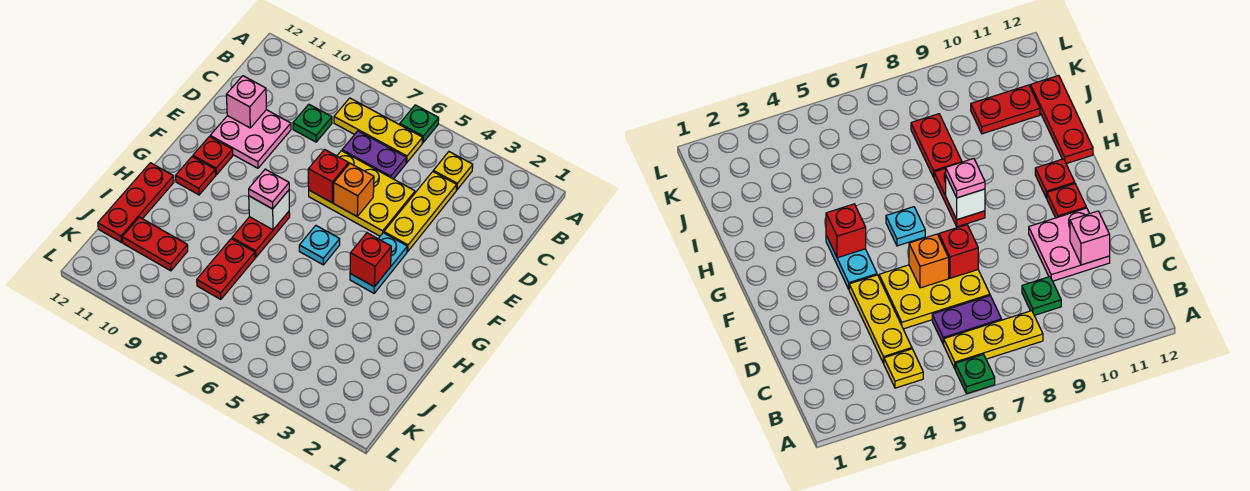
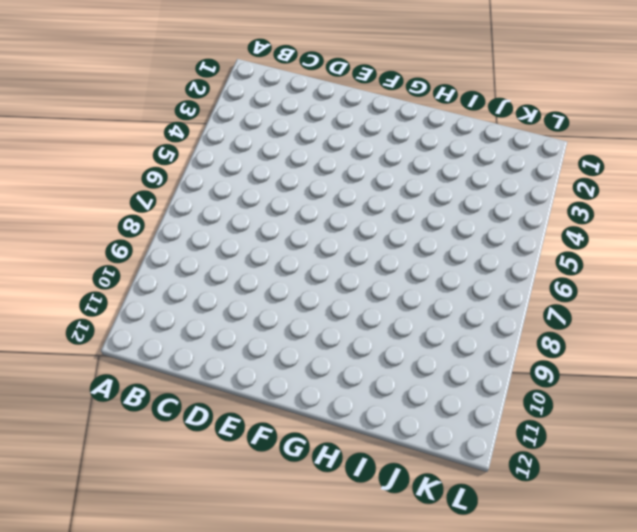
none -> green 1x1 plate [400,105,439,143]
none -> yellow 1x1 plate [433,152,473,190]
none -> yellow 1x3 plate [334,98,423,163]

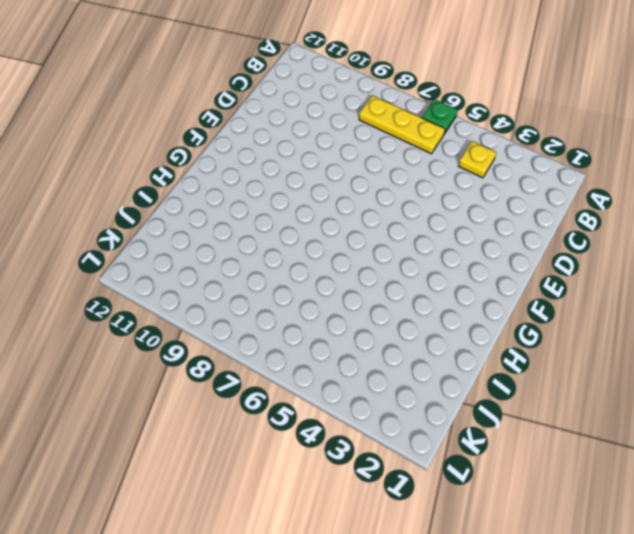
none -> yellow 1x3 plate [384,172,457,252]
none -> purple 1x2 plate [342,131,406,179]
none -> green 1x1 plate [293,104,332,142]

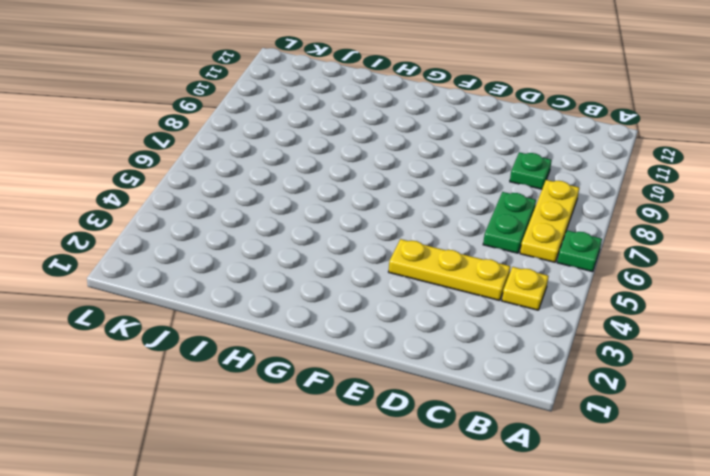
green 1x2 plate [483,192,536,253] -> purple 1x2 plate [342,131,406,179]
none -> yellow 2x3 plate [309,151,415,236]
none -> pink 2x2 plate [210,110,291,168]
none -> cyan 1x2 plate [350,233,407,293]

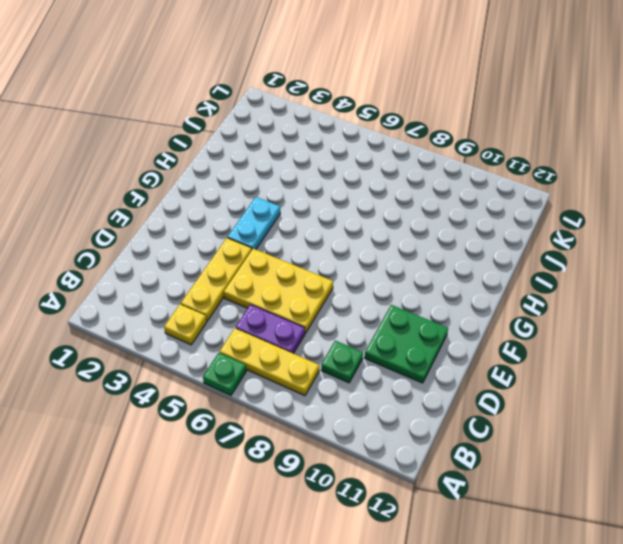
green 2x2 plate [365,305,448,383] -> pink 2x2 plate [210,110,291,168]
none -> red 1x1 plate [193,137,233,175]
none -> cyan 1x1 plate [299,226,340,265]
none -> red 1x2 plate [232,212,290,257]

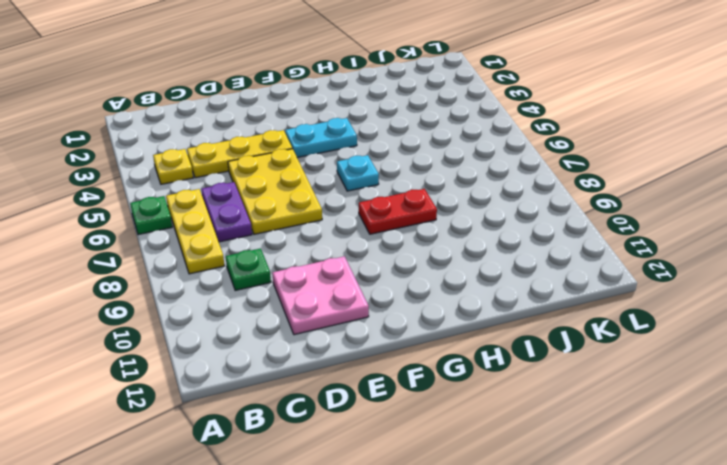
none -> red 1x1 plate [193,137,233,175]
none -> red 1x1 plate [176,156,216,195]
none -> red 1x3 plate [98,163,174,242]

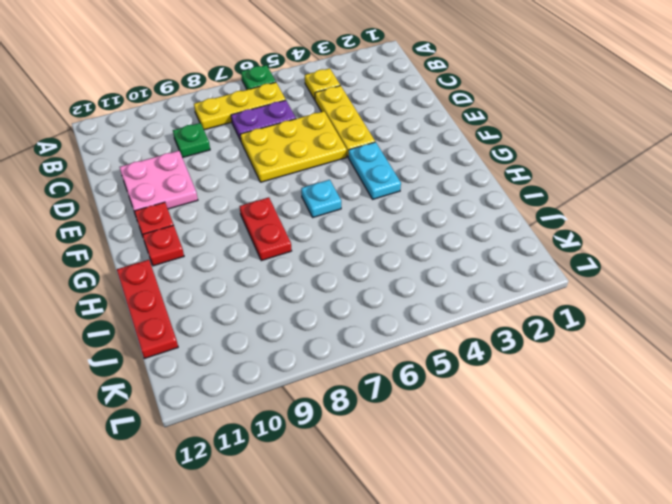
none -> red 1x2 plate [197,239,255,299]
none -> red 1x2 plate [122,217,188,271]
none -> pink 1x1 brick [226,76,266,128]

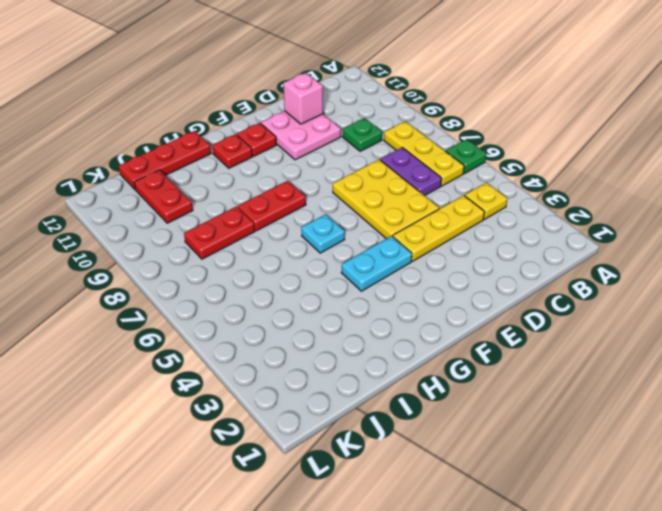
none -> orange 1x1 brick [333,163,374,217]
none -> red 1x1 brick [308,150,349,203]
none -> red 1x1 brick [350,233,391,287]

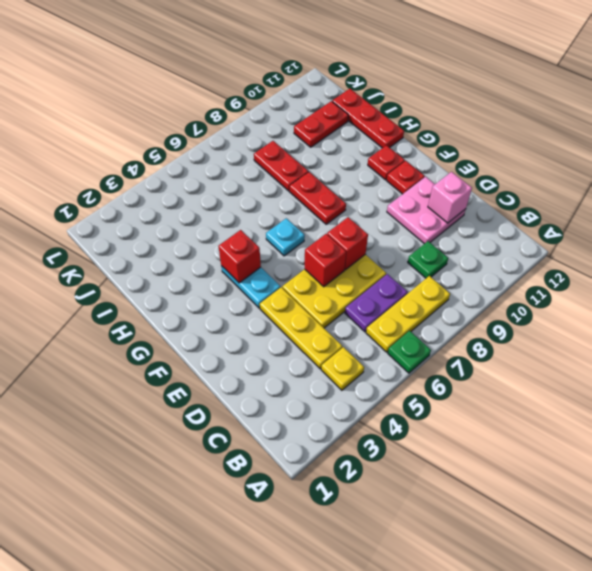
red 1x1 brick [305,234,346,287] -> orange 1x1 brick [333,163,374,217]
none -> white 1x1 brick [249,190,289,230]
none -> pink 1x1 plate [249,169,289,209]

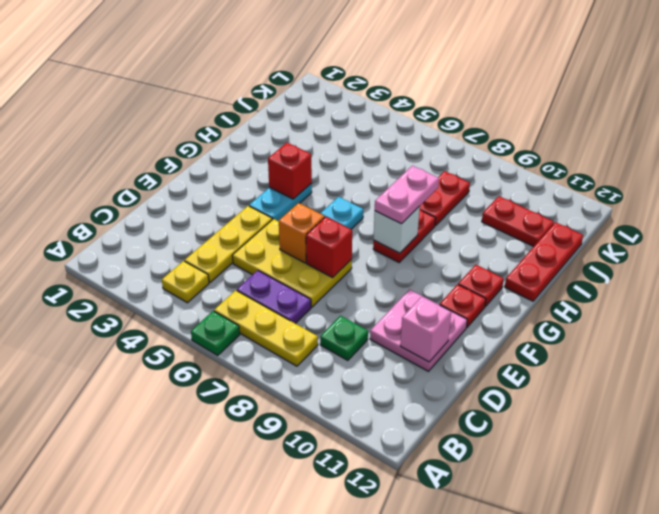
pink 1x2 plate [375,166,439,224] -> pink 1x1 plate [249,169,289,209]

